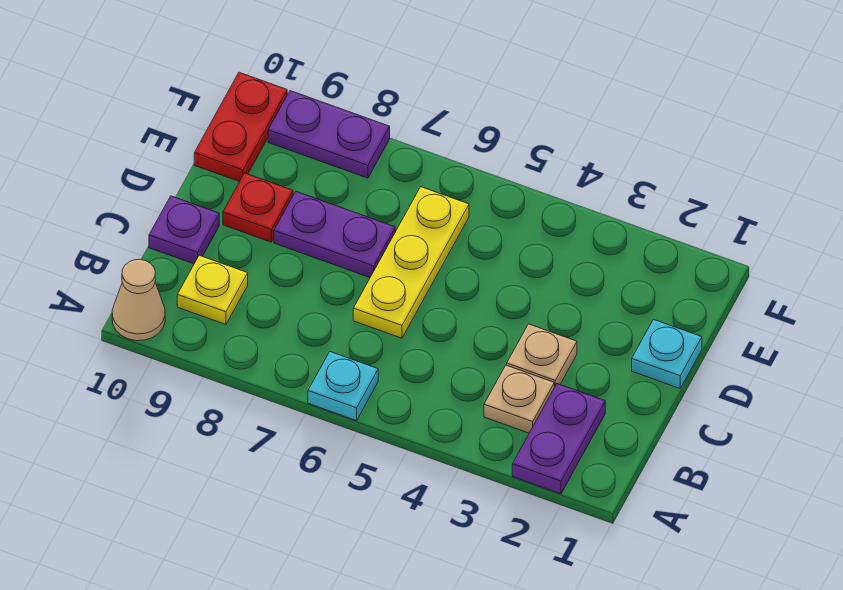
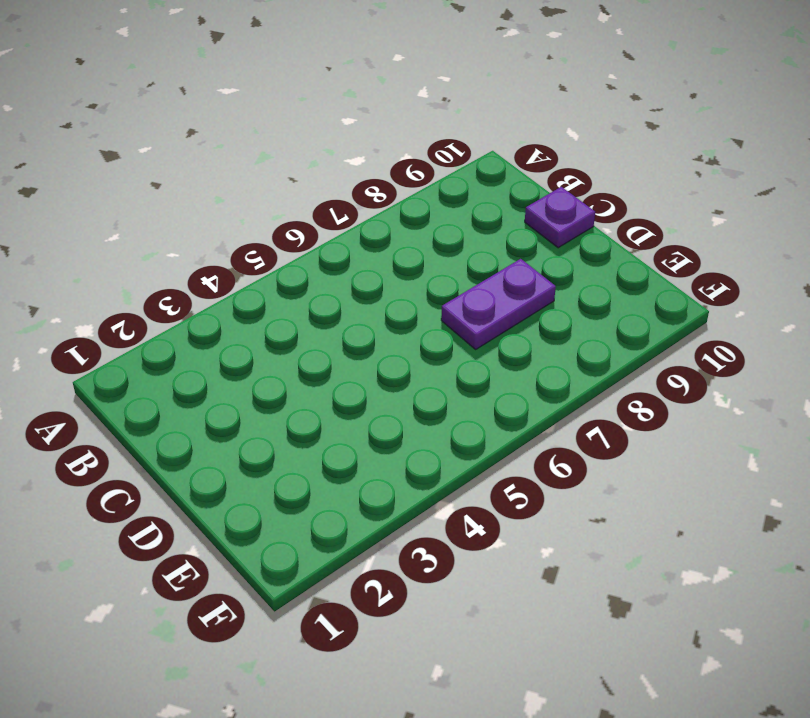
none -> purple 1x2 plate [512,384,605,494]
none -> cyan 1x1 plate [308,352,378,421]
none -> tan 1x1 cone [112,259,165,341]

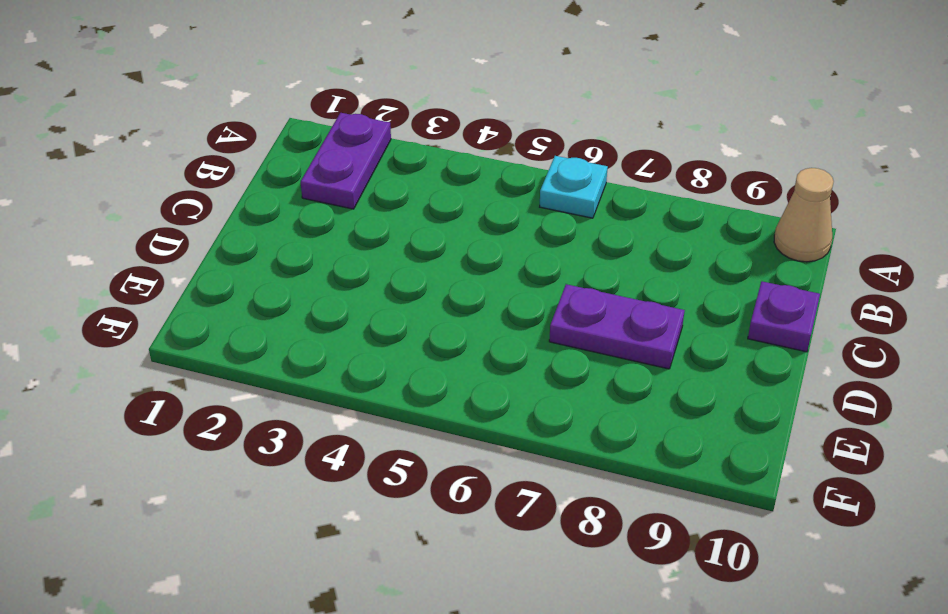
none -> tan 1x1 plate [484,365,554,433]
none -> yellow 1x1 plate [177,255,248,325]
none -> tan 1x1 plate [507,324,577,387]

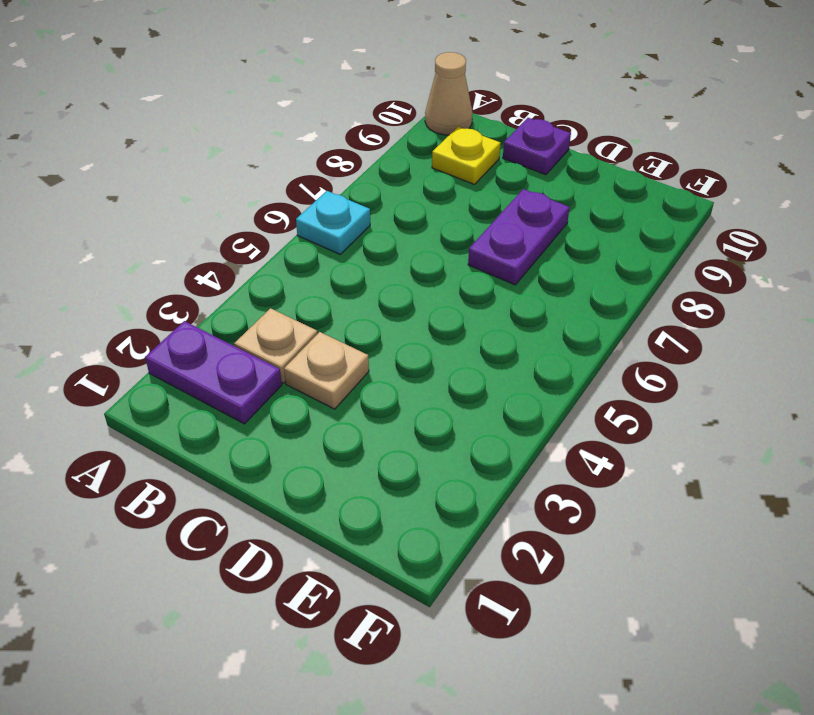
none -> yellow 1x3 plate [353,187,469,338]
none -> cyan 1x1 plate [632,319,702,388]
none -> red 1x1 plate [223,173,293,242]

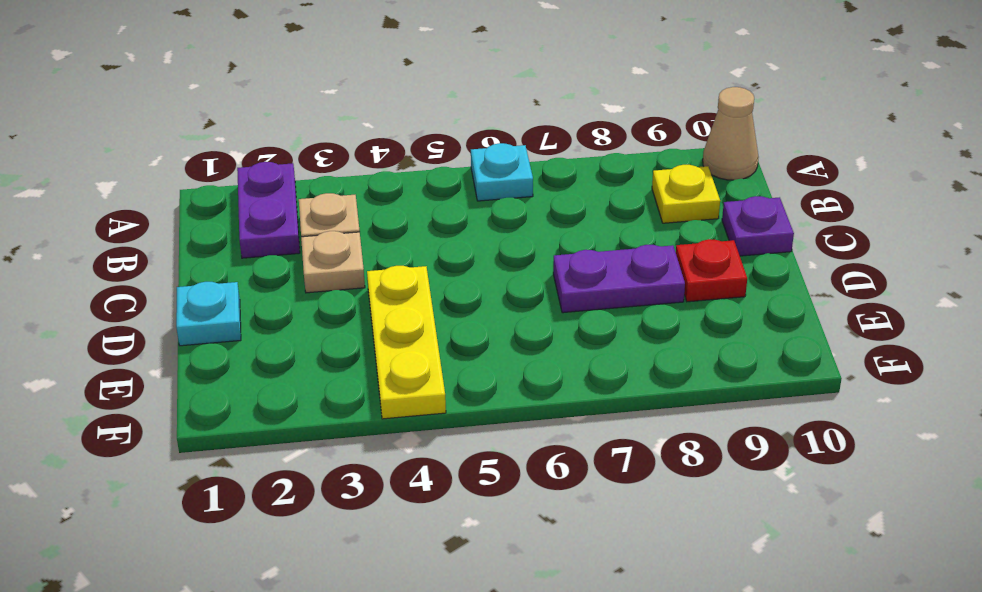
yellow 1x3 plate [367,266,446,419] -> yellow 1x3 plate moved to [353,187,469,338]
none -> red 1x2 plate [194,72,287,182]
none -> purple 1x2 plate [268,91,390,178]

